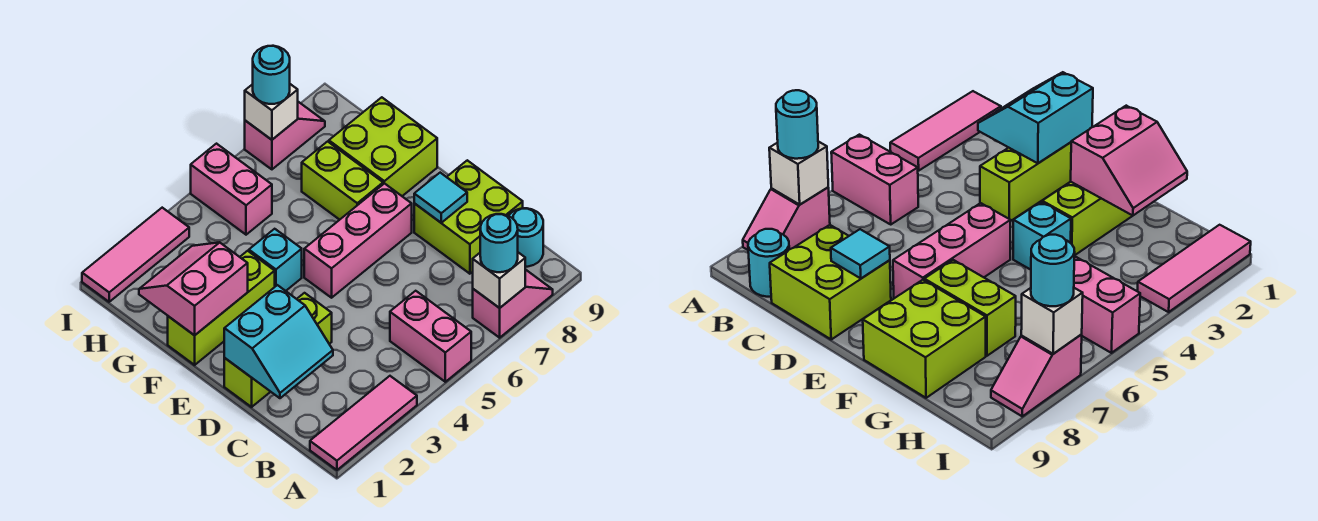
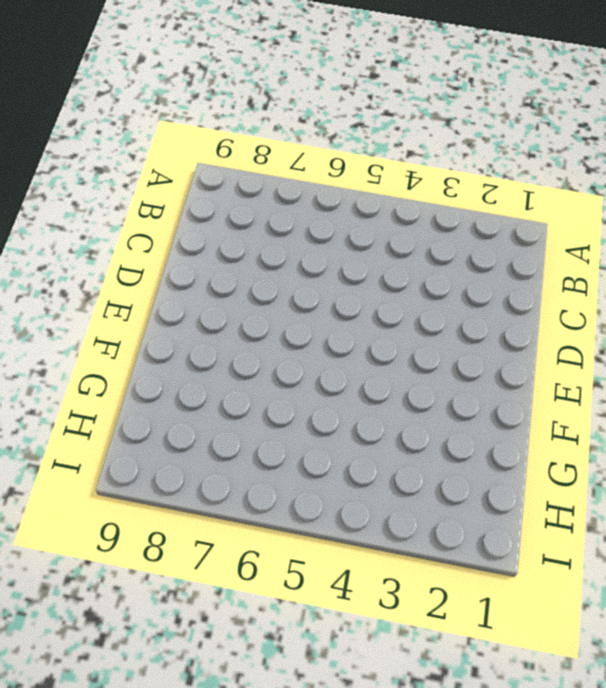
none -> pink 1x3 tile [310,376,417,470]
none -> pink 1x2 brick [390,291,471,382]
none -> pink 1x2 slope [473,269,553,338]

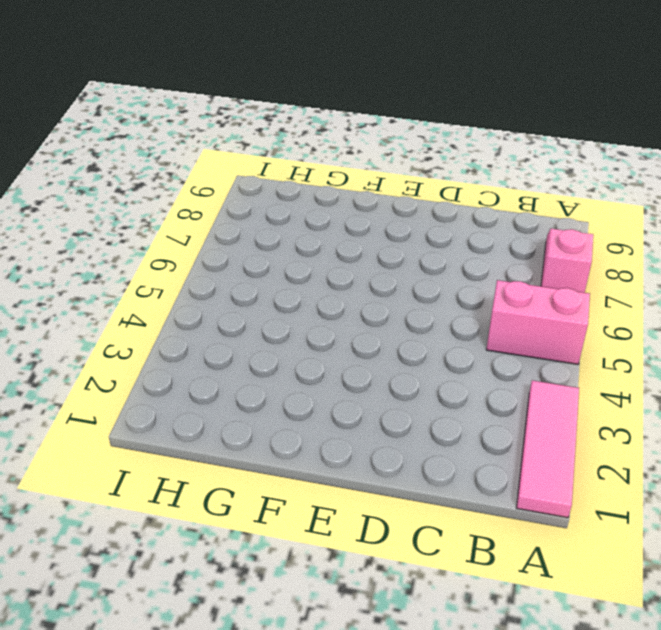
none -> cyan 1x1 round brick [509,208,543,267]
none -> lime 2x2 brick [414,160,523,274]
none -> lime 1x3 brick [224,293,332,407]

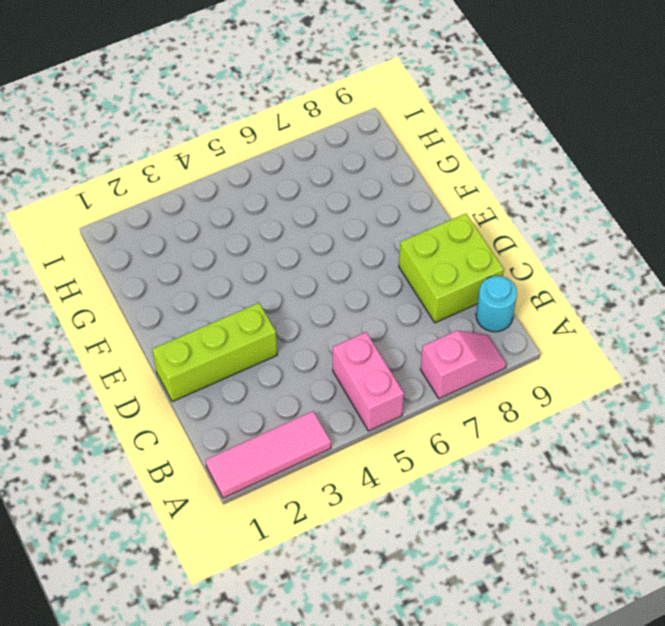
none -> pink 1x3 brick [304,183,412,298]
none -> lime 1x3 brick [168,251,275,365]
none -> cyan 1x1 brick [249,229,302,291]

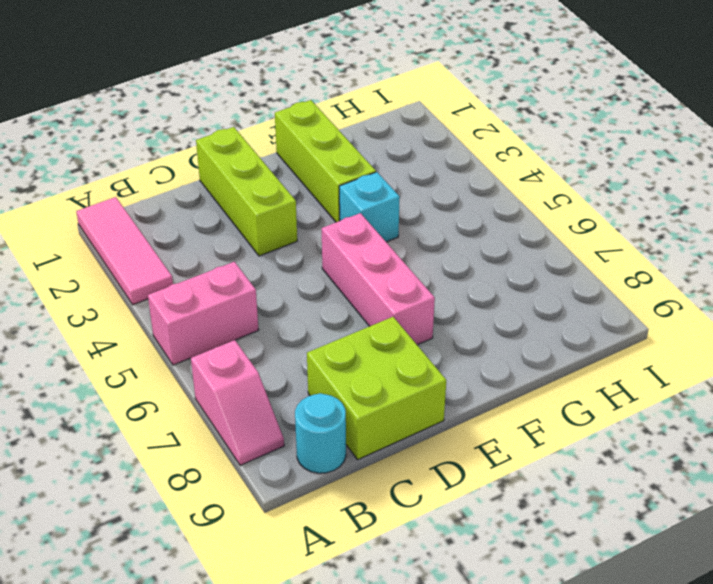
none -> lime 1x2 brick [302,141,383,220]
none -> lime 2x2 brick [329,97,437,196]
none -> pink 1x2 brick [191,144,272,235]

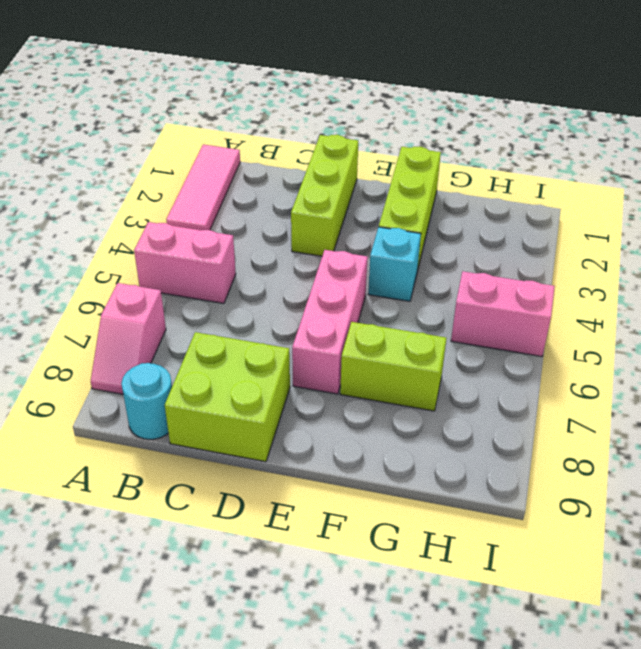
none -> lime 2x2 brick [329,97,437,196]
none -> pink 1x3 tile [82,208,189,302]
none -> pink 1x2 slope [245,102,325,169]

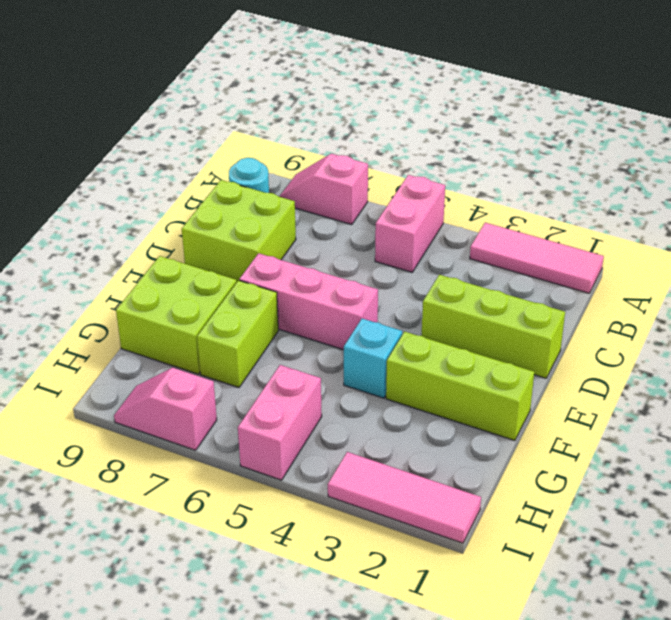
none -> white 1x1 brick [473,253,525,308]
none -> cyan 2x2 slope [224,285,333,398]
none -> cyan 1x1 tile [414,173,467,223]

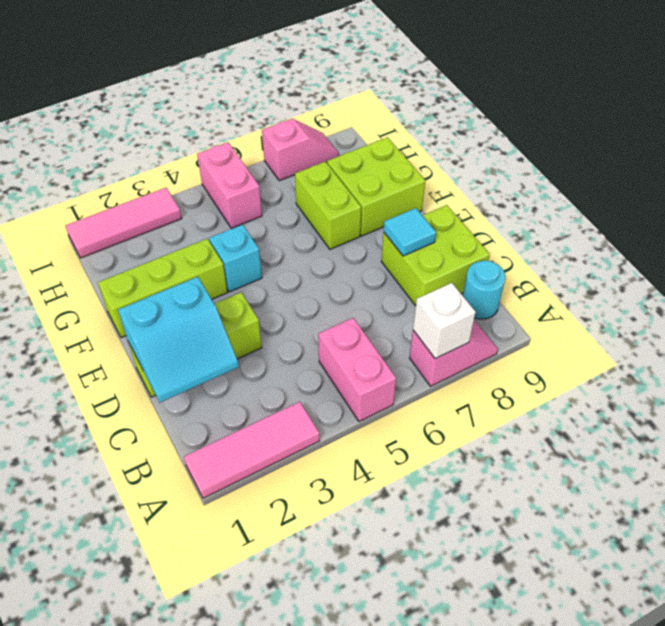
none -> pink 1x3 brick [304,183,412,298]
none -> pink 2x2 slope [139,242,248,335]
none -> white 1x1 brick [245,84,298,140]

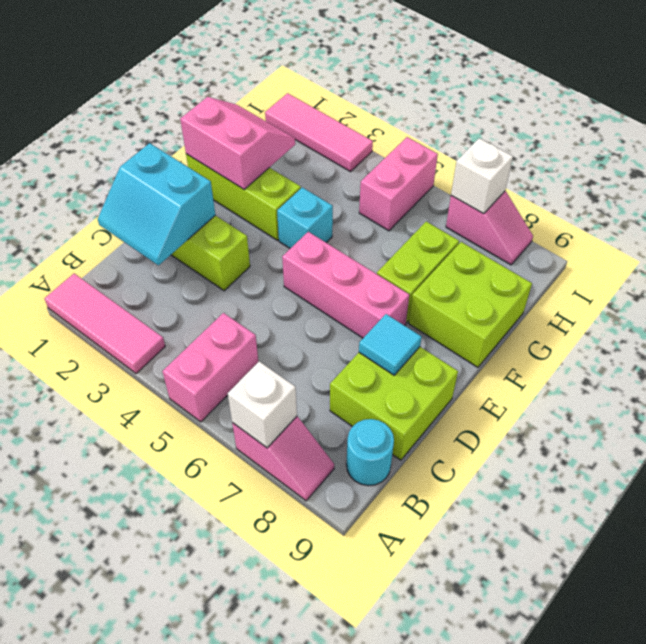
none -> cyan 1x1 round brick [480,214,518,272]
none -> cyan 1x1 round brick [253,46,290,104]

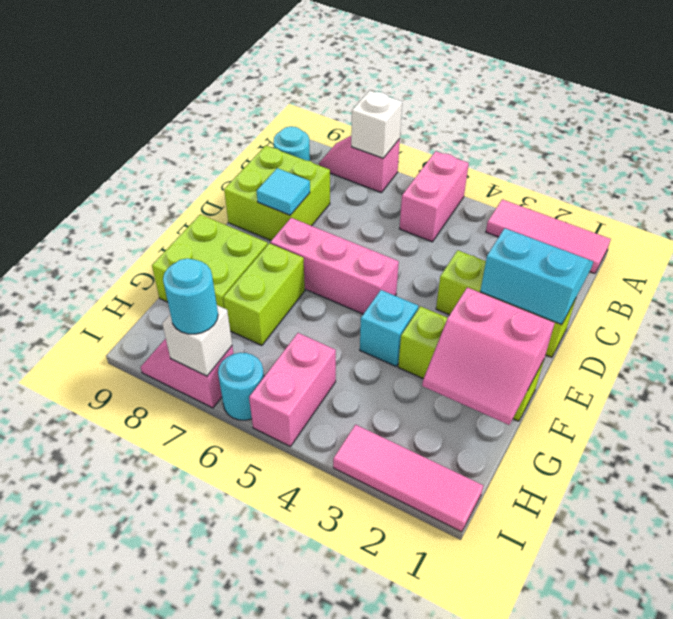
cyan 1x1 round brick [218,353,264,420] -> cyan 1x1 round brick moved to [480,214,518,272]

